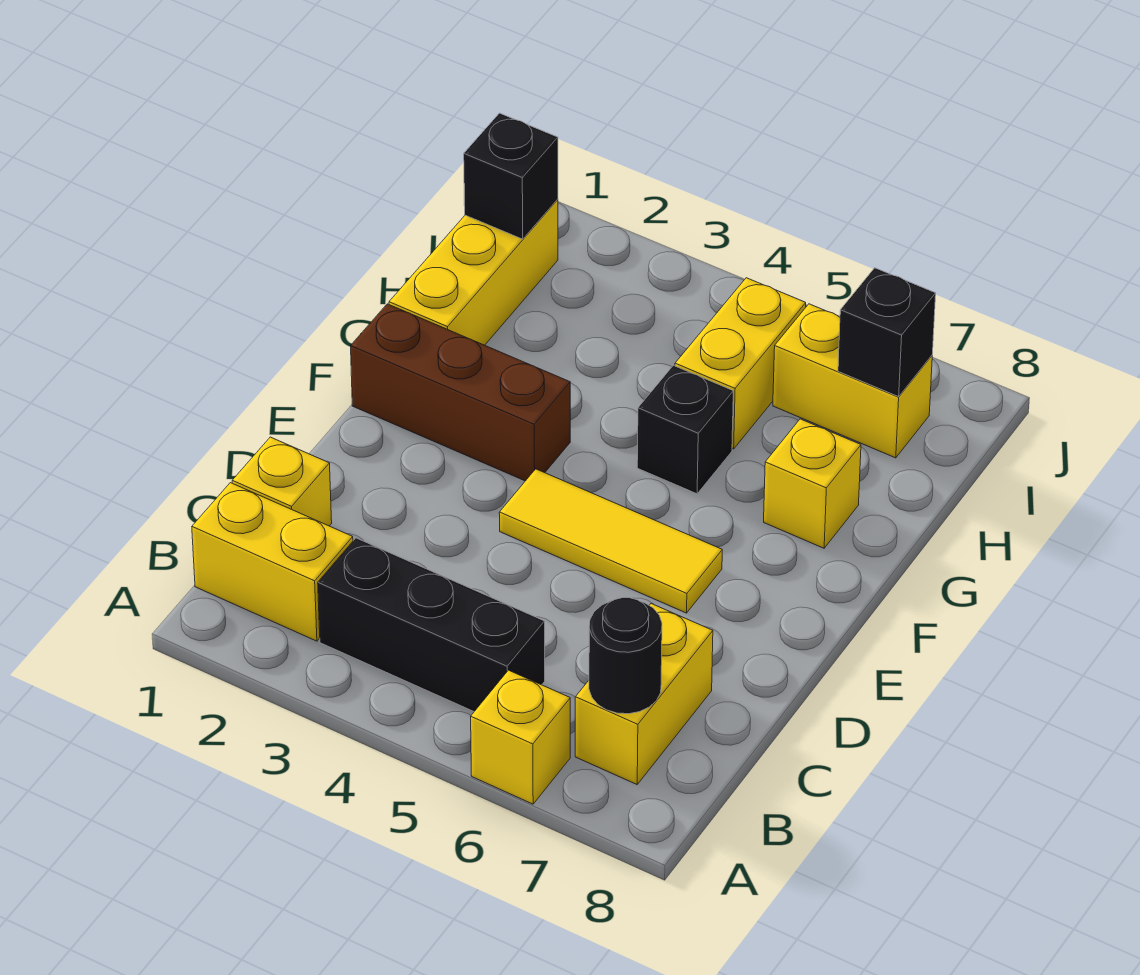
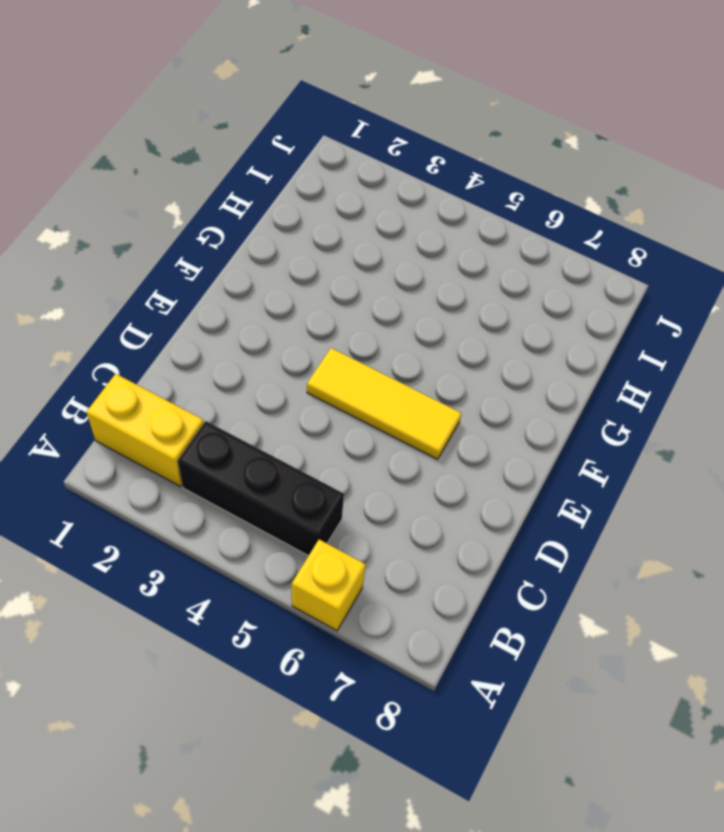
none -> yellow 1x2 brick [575,604,713,784]
none -> yellow 1x1 brick [232,437,332,526]
none -> brown 1x3 brick [351,304,570,481]

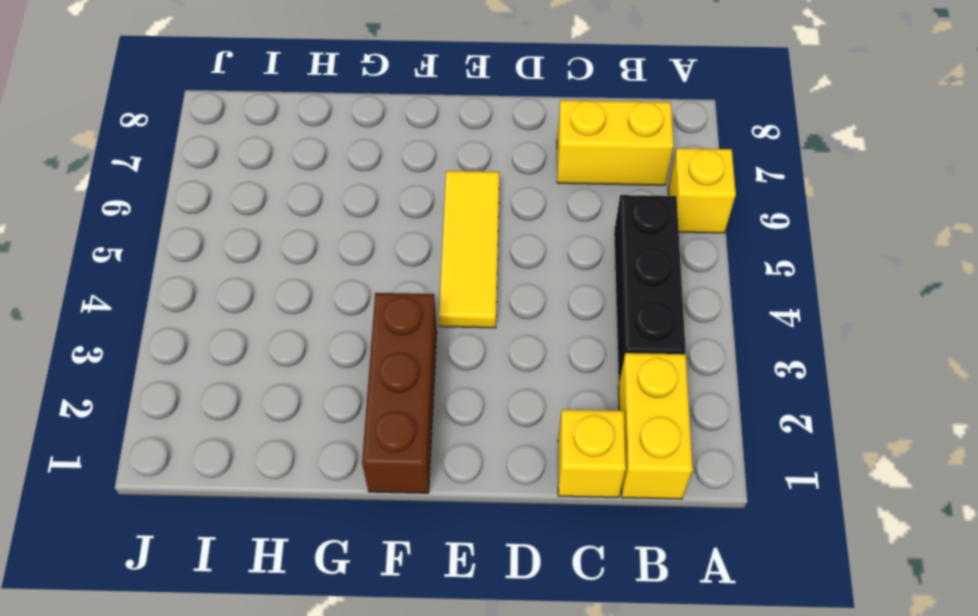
none -> yellow 1x3 brick [389,199,558,345]
none -> black 1x1 brick [637,365,733,494]
none -> yellow 1x1 brick [764,419,861,548]

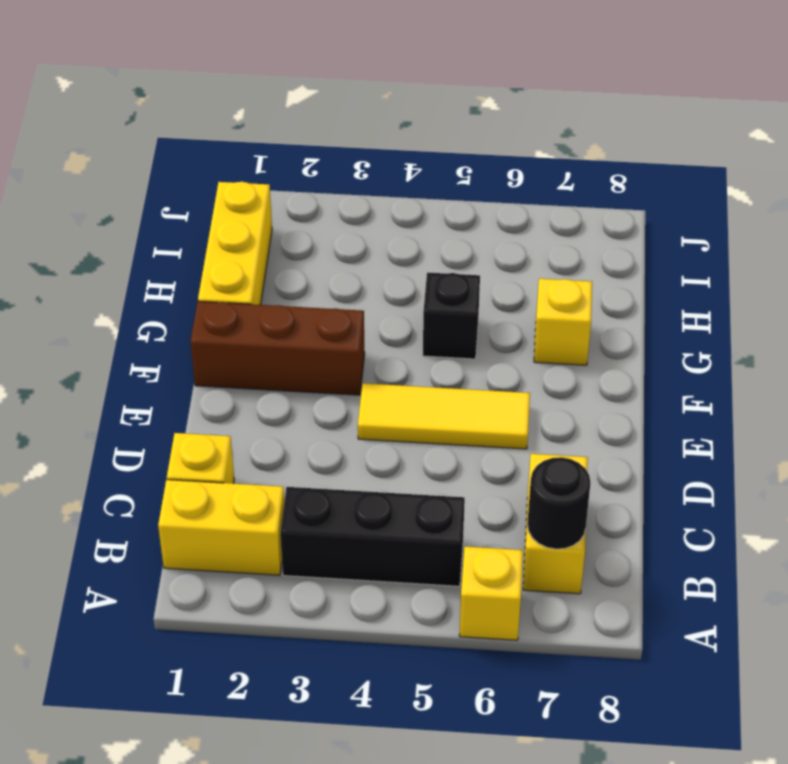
none -> yellow 1x2 brick [675,278,806,449]
none -> yellow 1x2 brick [773,304,932,458]
none -> black 1x1 brick [464,113,558,239]

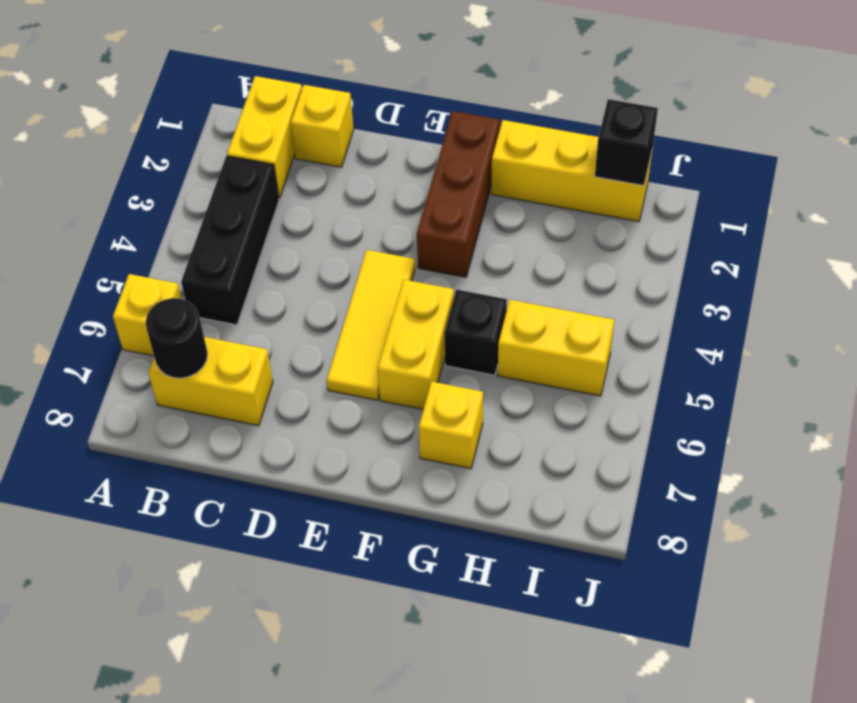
yellow 1x2 brick [378,280,454,409] -> yellow 1x2 brick moved to [773,304,932,458]
none -> black 1x1 brick [838,268,936,397]

